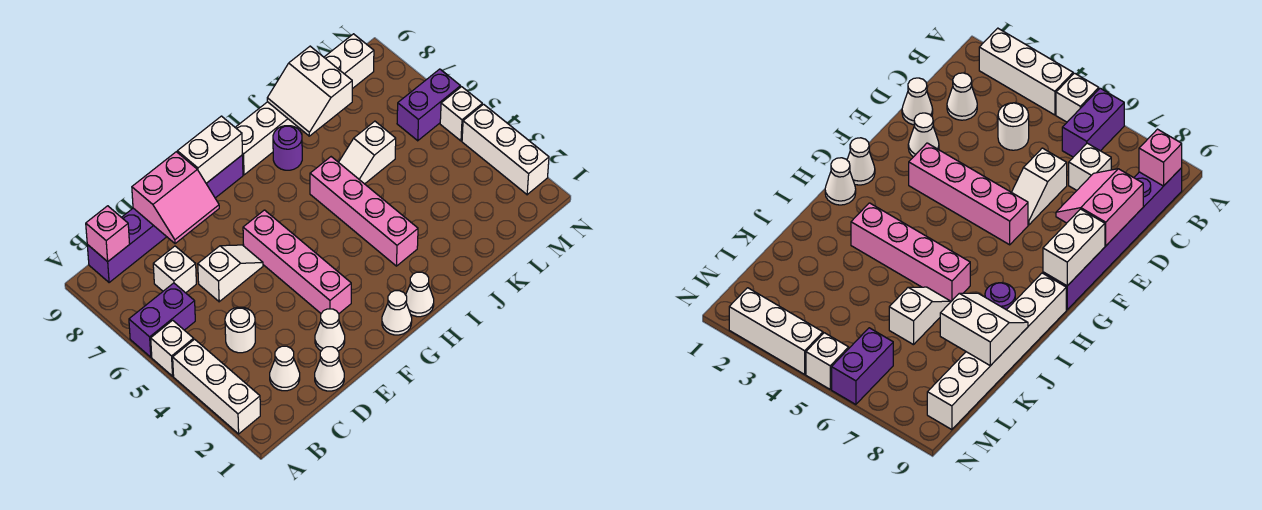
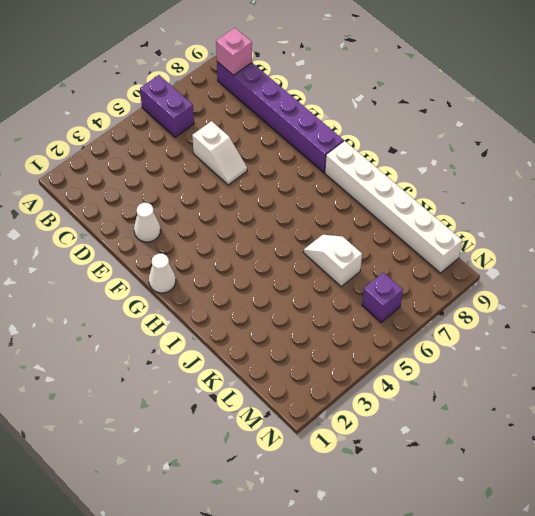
purple 1x1 brick [362,272,403,322] -> purple 1x2 brick [397,69,461,141]
none -> white 1x3 brick [173,339,260,434]
none -> white 1x1 brick [151,320,194,376]
none -> white 1x1 cone [270,346,300,391]

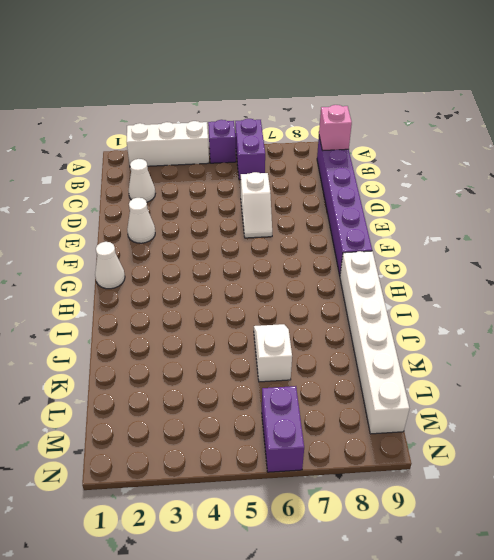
purple 1x1 brick [208,120,236,163] -> white 1x1 brick [151,320,194,376]
none -> white 1x1 round brick [225,307,255,353]
none -> white 1x1 brick [153,246,196,293]
none -> white 1x1 cone [315,347,344,391]

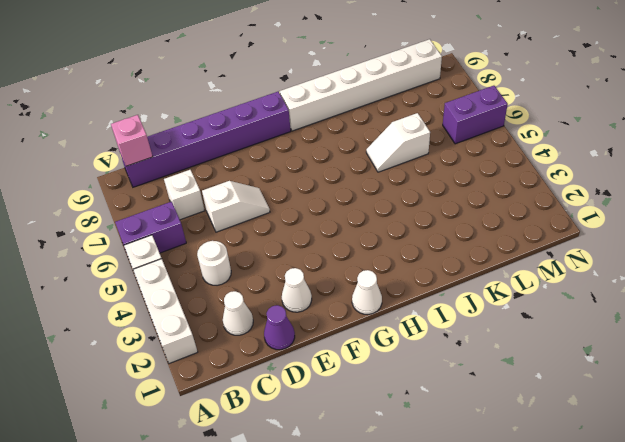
purple 1x1 cone [264,305,295,350] -> white 1x1 cone [315,347,344,391]
none -> pink 1x4 brick [243,210,351,314]
none -> white 1x1 cone [406,272,434,317]
none -> pink 1x4 brick [310,157,418,266]

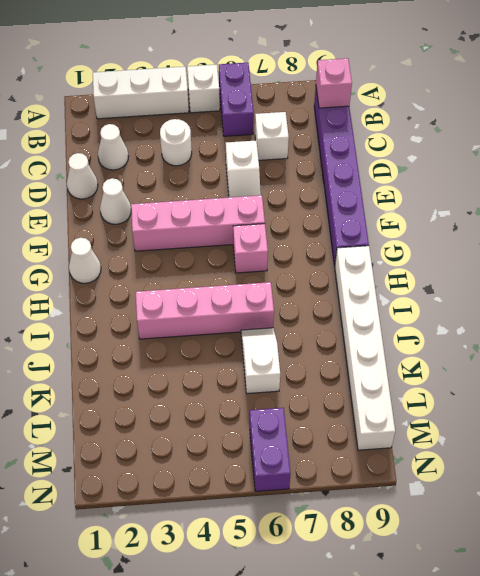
pink 1x1 brick [233,224,268,273] -> none
none -> white 1x1 cone [406,272,434,317]
none -> purple 1x1 round brick [273,126,302,170]
none -> white 1x3 brick [462,104,549,195]

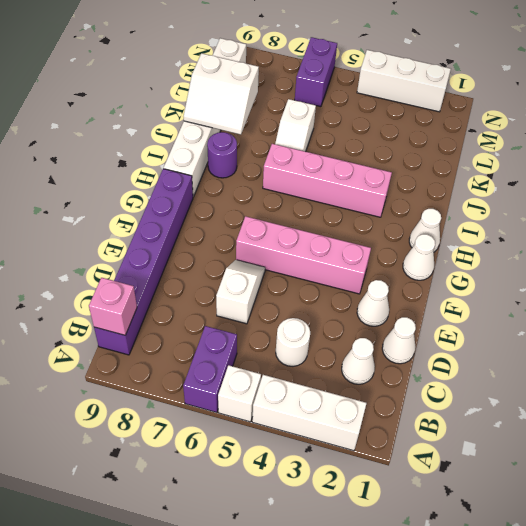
none -> white 1x1 brick [153,246,196,293]
none -> white 1x1 brick [440,87,482,141]
none -> pink 2x2 slope [132,152,219,244]

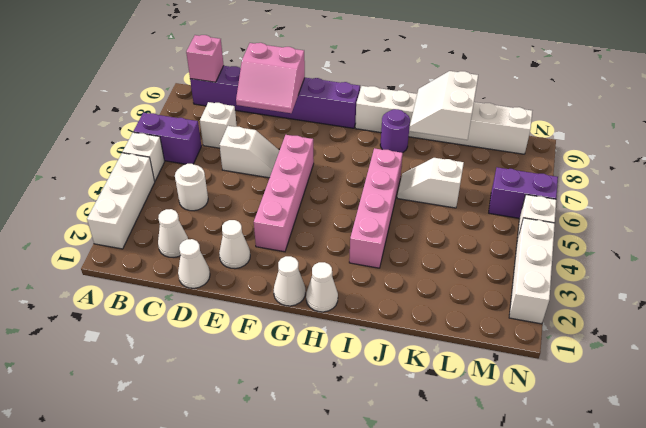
none -> white 1x2 brick [177,116,242,183]

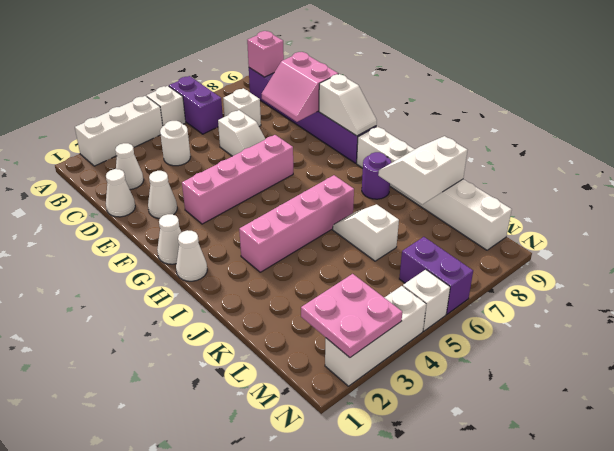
white 1x2 slope [319,74,377,136] -> white 1x2 brick [177,116,242,183]
pink 2x2 plate [301,274,402,358] -> none

